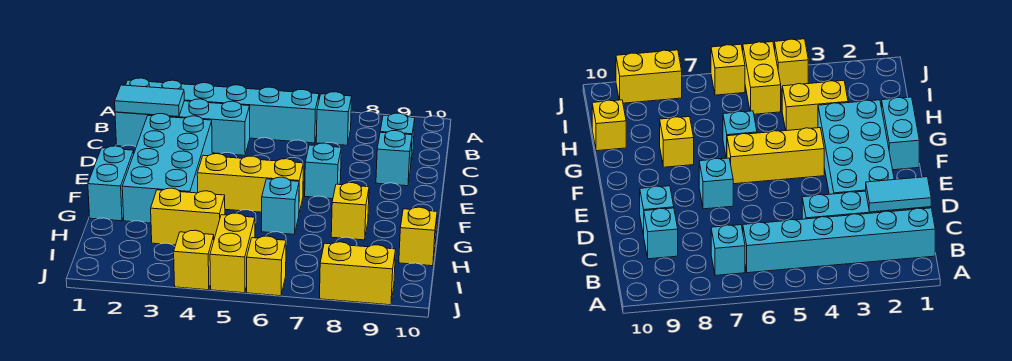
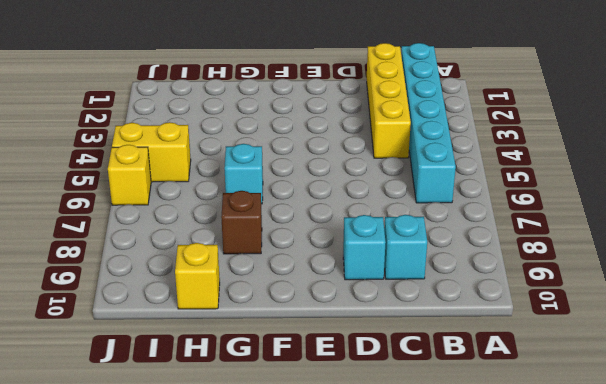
yellow 1x4 brick [367,43,411,158] -> cyan 1x4 brick [115,99,250,155]
brown 1x1 brick [221,191,262,254] -> yellow 1x1 brick [331,183,369,240]
none -> cyan 1x1 brick [316,92,352,145]
none -> cyan 2x4 brick [122,114,212,223]
none -> cyan 1x1 brick [305,143,341,199]

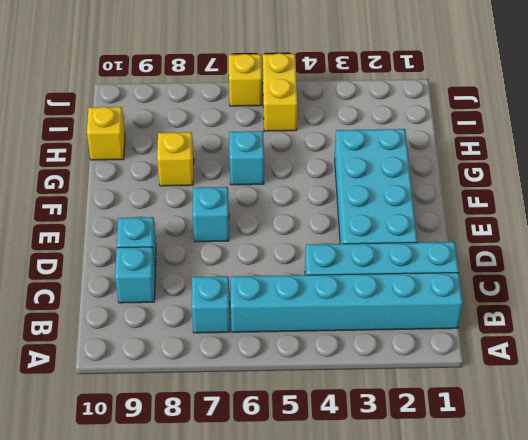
none -> cyan 1x2 brick [88,146,134,221]
none -> yellow 1x3 brick [197,154,303,213]
none -> yellow 1x2 brick [151,188,225,245]

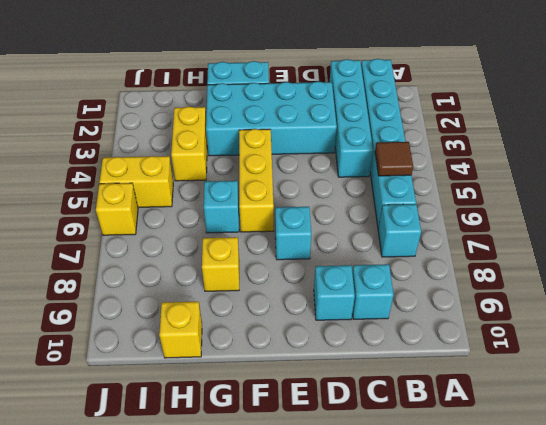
brown 1x1 tile [375,142,413,176] -> none
none -> yellow 1x1 brick [174,230,214,290]
none -> yellow 1x2 brick [320,242,396,305]
none -> cyan 1x2 tile [115,85,184,117]

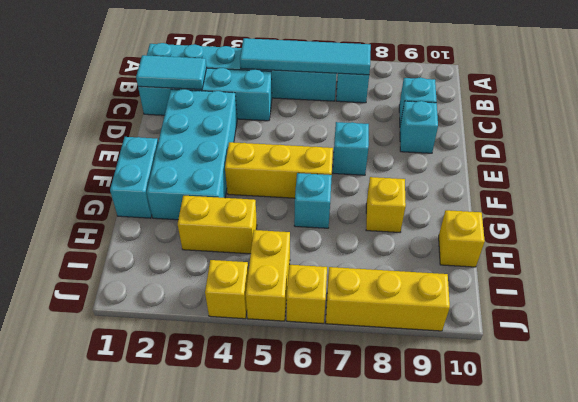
cyan 1x4 tile [240,38,371,75] -> none
yellow 1x3 brick [326,267,450,331] -> yellow 1x2 brick [320,242,396,305]

